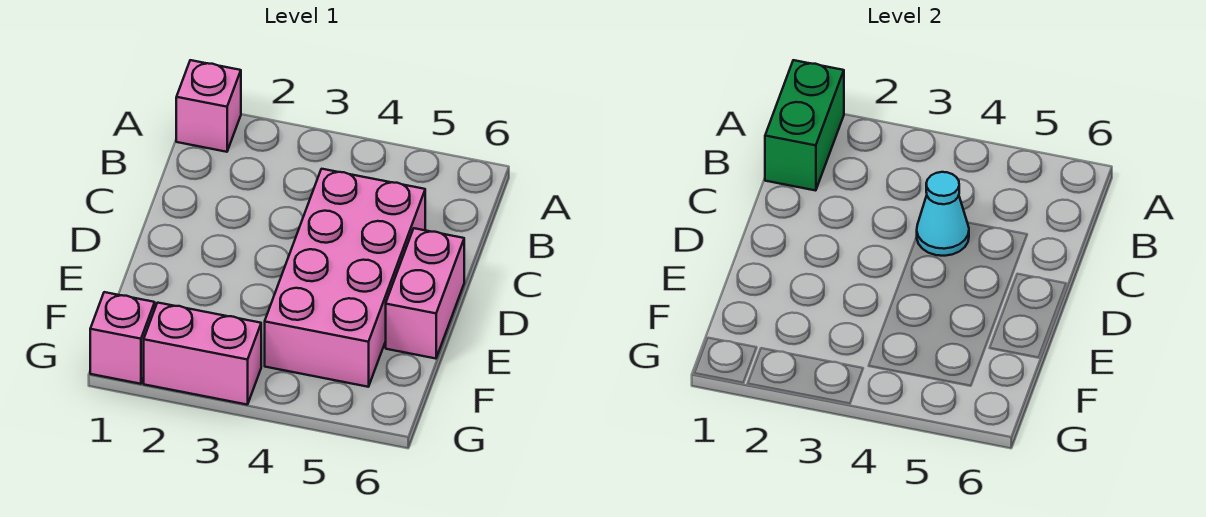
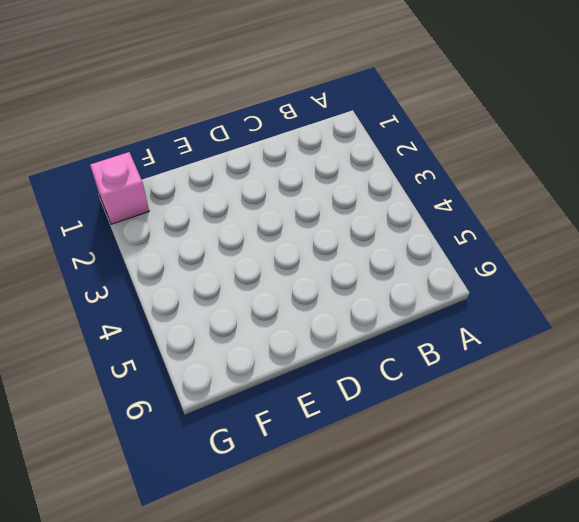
none -> pink 1x1 brick [176,60,241,152]
none -> pink 2x4 brick [265,169,425,387]

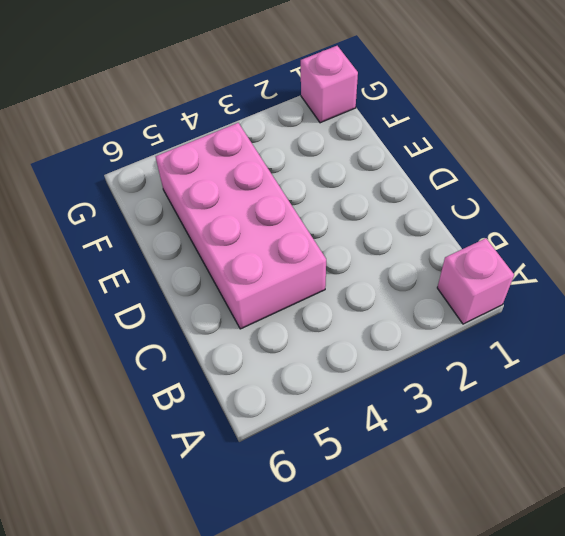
none -> pink 1x2 brick [386,228,464,359]
none -> pink 1x2 brick [144,303,261,405]

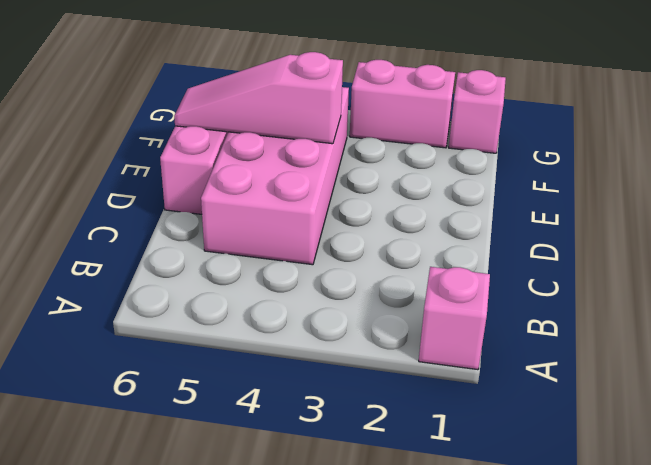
pink 1x3 slope [174,52,343,144] -> none
none -> green 1x2 brick [765,60,844,191]
none -> cyan 1x1 cone [917,172,969,256]

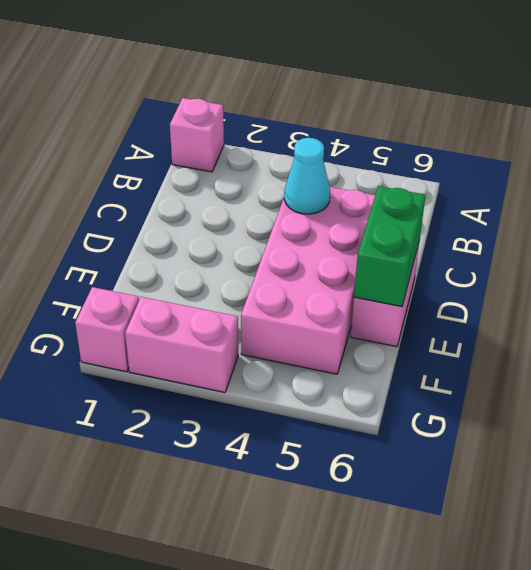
green 1x2 brick [354,186,426,306] -> green 1x2 brick moved to [765,60,844,191]

